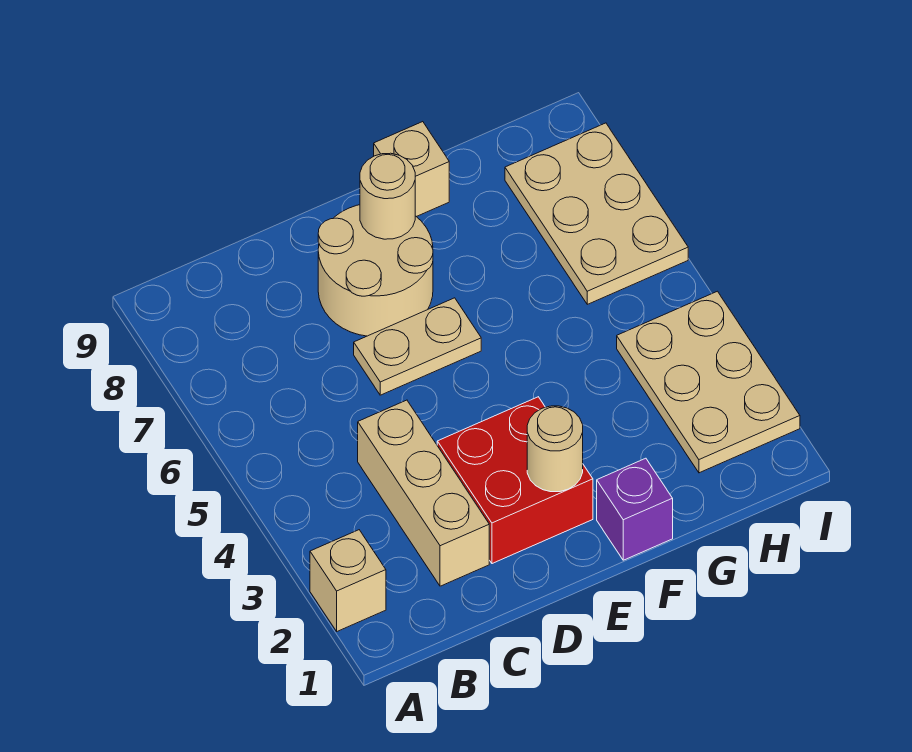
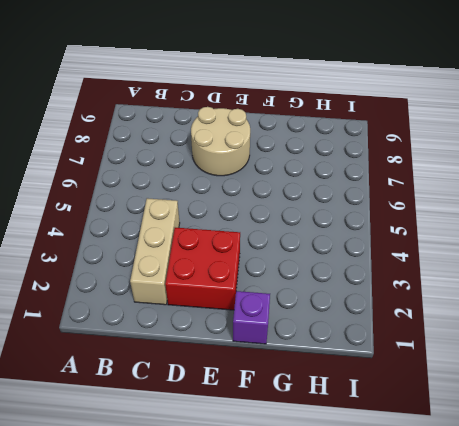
none -> tan 1x1 brick [310,530,386,631]
none -> tan 1x2 plate [354,298,481,395]

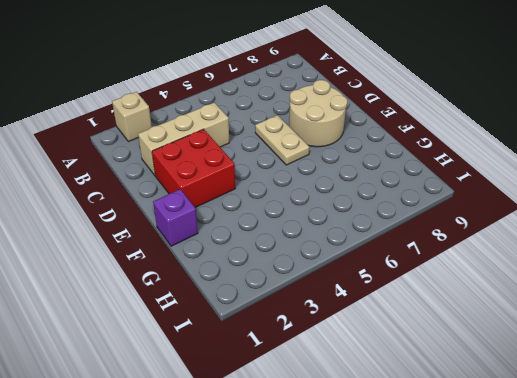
none -> tan 1x1 brick [374,122,449,217]
none -> tan 2x3 plate [617,291,800,473]

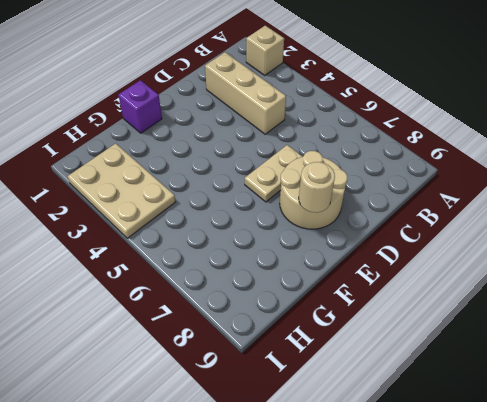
none -> red 2x2 brick [437,397,593,564]
none -> tan 1x1 brick [374,122,449,217]

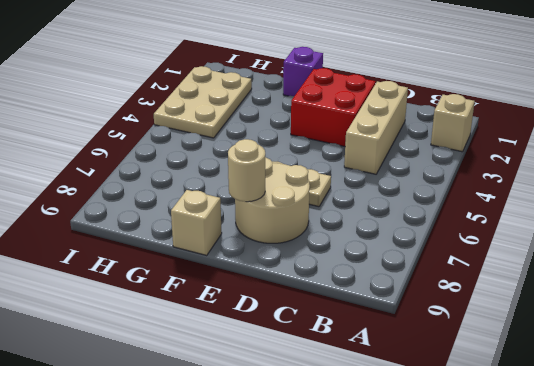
none -> tan 2x3 plate [505,123,688,304]
none -> tan 1x1 round brick [527,406,583,492]

